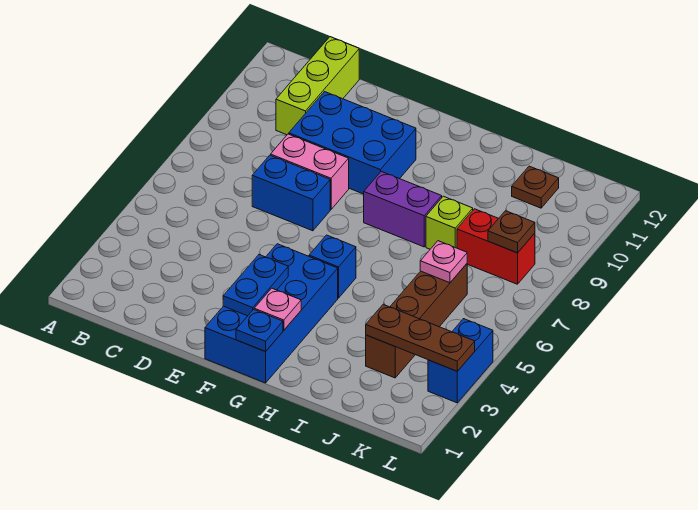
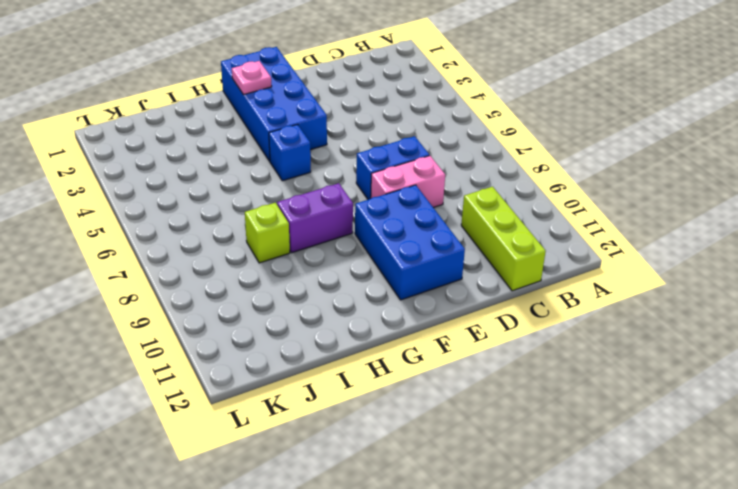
blue 2x3 brick [355,185,465,300] -> blue 2x3 brick turned to [289,92,416,194]
none -> brown 1x4 brick [366,264,467,378]
none -> red 1x2 brick [457,209,535,284]
none -> brown 1x1 plate [512,166,559,208]

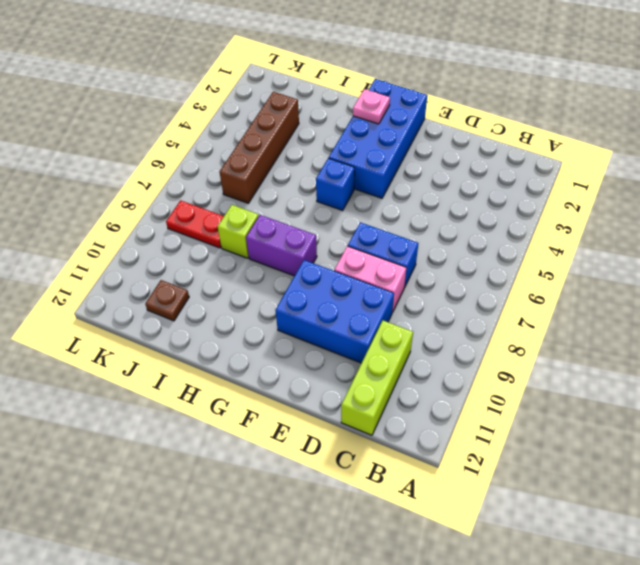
red 1x2 plate [166,200,224,248] -> red 1x2 brick [457,209,535,284]
none -> blue 1x2 brick [428,319,493,403]
none -> blue 1x2 plate [223,255,288,316]
none -> blue 1x1 plate [236,309,283,352]

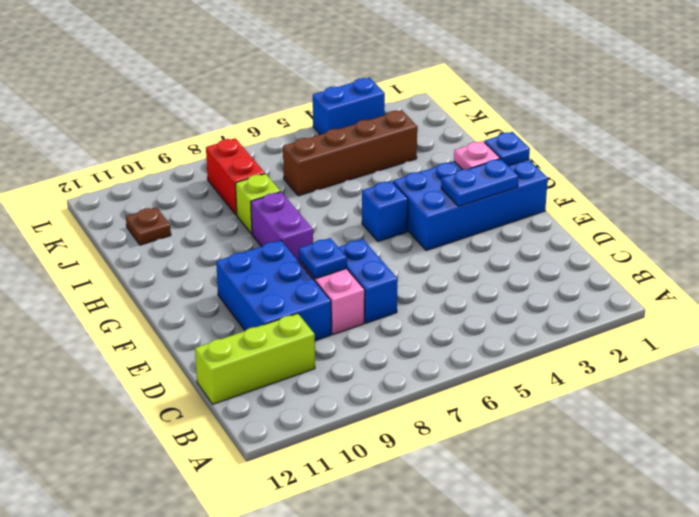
blue 1x1 plate [299,238,347,279] -> none
none -> brown 1x3 plate [366,304,475,371]
none -> pink 1x1 plate [420,241,467,283]
none -> brown 1x1 plate [488,211,535,253]

